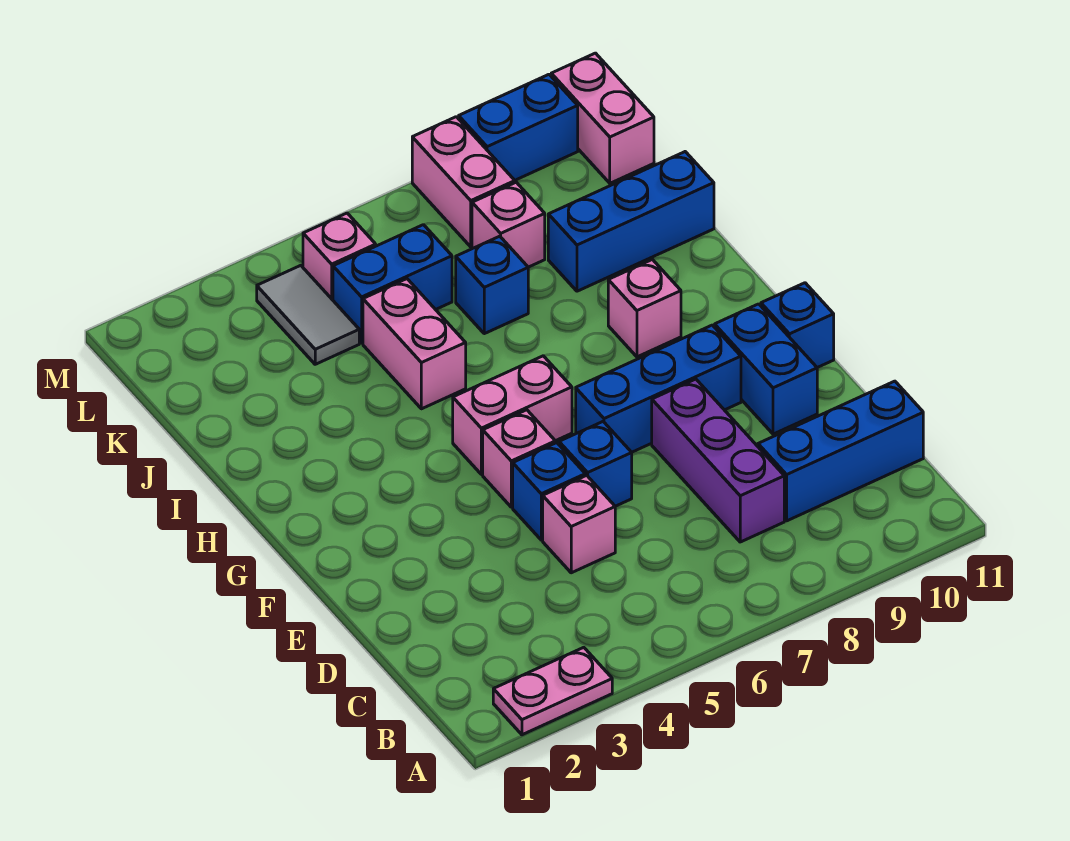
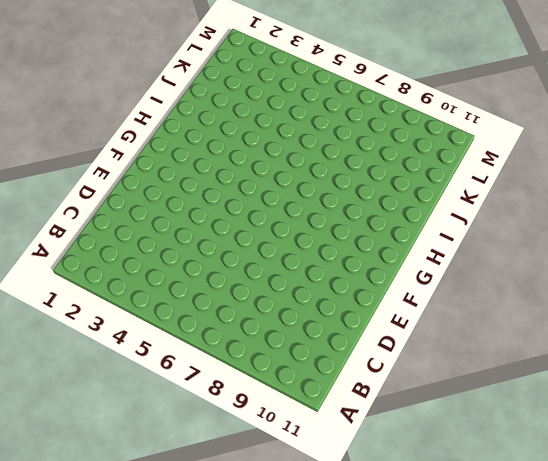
none -> pink 1x2 plate [493,647,612,735]
none -> purple 1x3 brick [652,379,784,542]
none -> blue 1x3 brick [758,381,923,521]

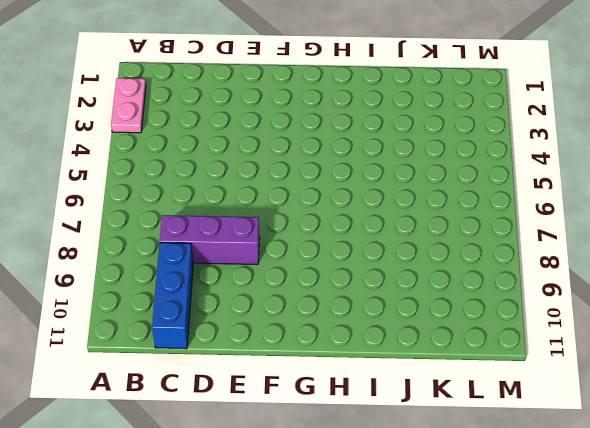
none -> pink 1x1 brick [543,475,615,573]
none -> blue 1x1 brick [513,443,585,540]
none -> blue 1x1 brick [559,422,632,506]

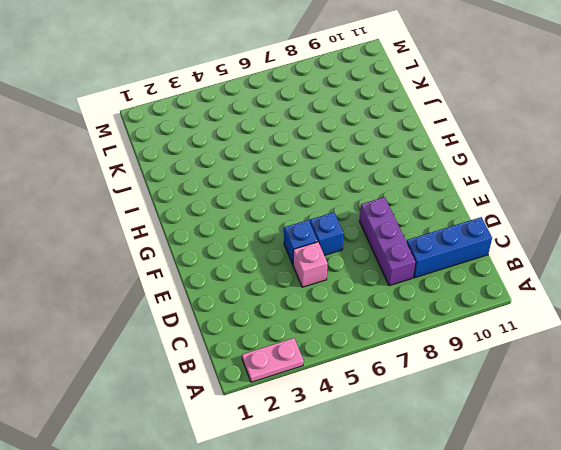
none -> blue 1x2 brick [715,304,817,434]
none -> pink 1x1 brick [483,410,555,507]
none -> blue 1x3 brick [576,325,741,452]

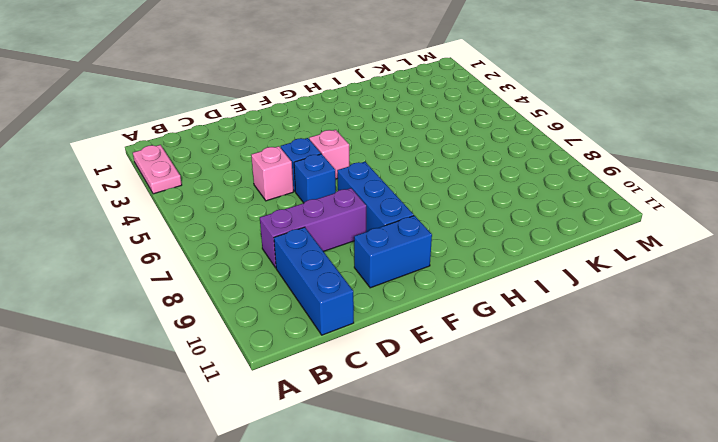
none -> blue 1x1 brick [761,283,834,368]
none -> pink 1x2 brick [453,356,572,474]
none -> pink 1x1 brick [608,260,681,357]

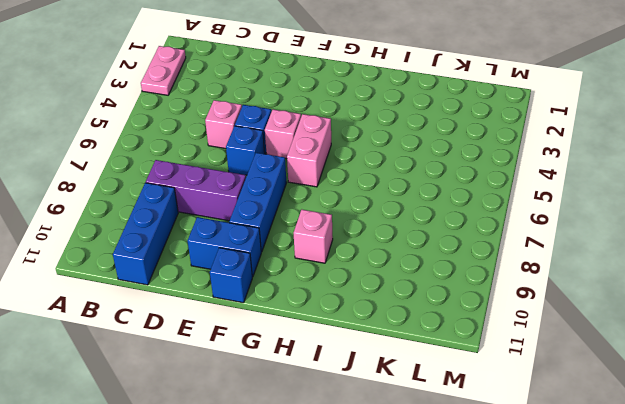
none -> pink 1x2 brick [363,279,466,409]
none -> blue 1x1 brick [456,236,528,334]
none -> blue 1x3 brick [548,152,714,291]

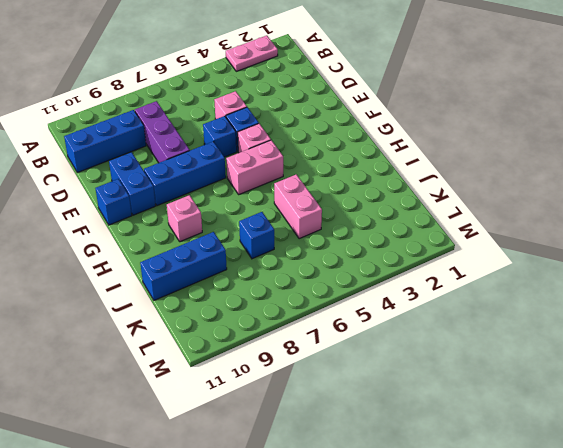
none -> grey 1x2 tile [257,265,359,364]
none -> blue 1x2 brick [333,225,452,343]
none -> pink 1x1 brick [472,182,545,267]

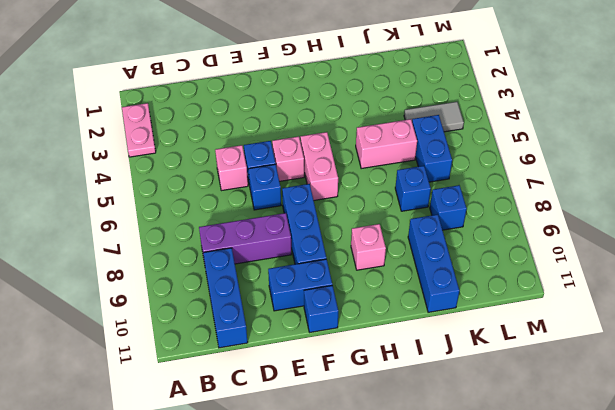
blue 1x1 brick [430,185,467,230] -> pink 1x1 brick [472,182,545,267]
none -> pink 1x1 brick [303,213,376,300]
none -> pink 1x2 brick [412,117,515,247]
none -> pink 1x2 brick [551,53,654,183]

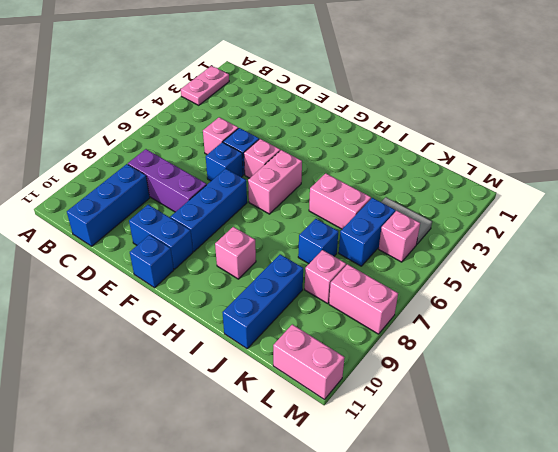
none -> blue 1x2 brick [459,74,578,180]

